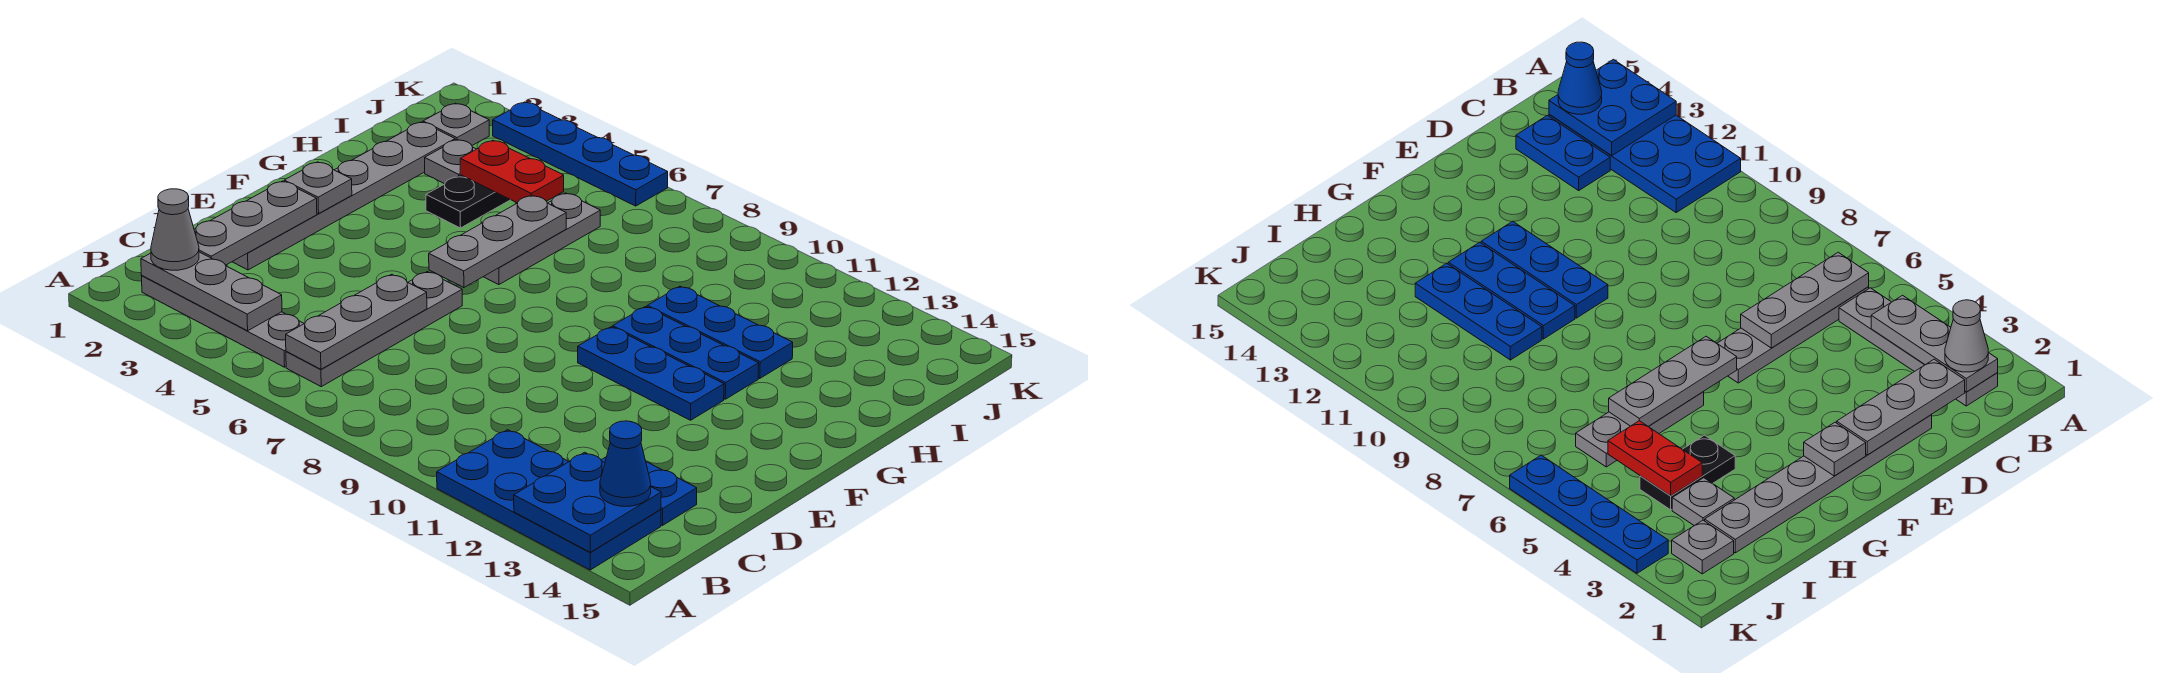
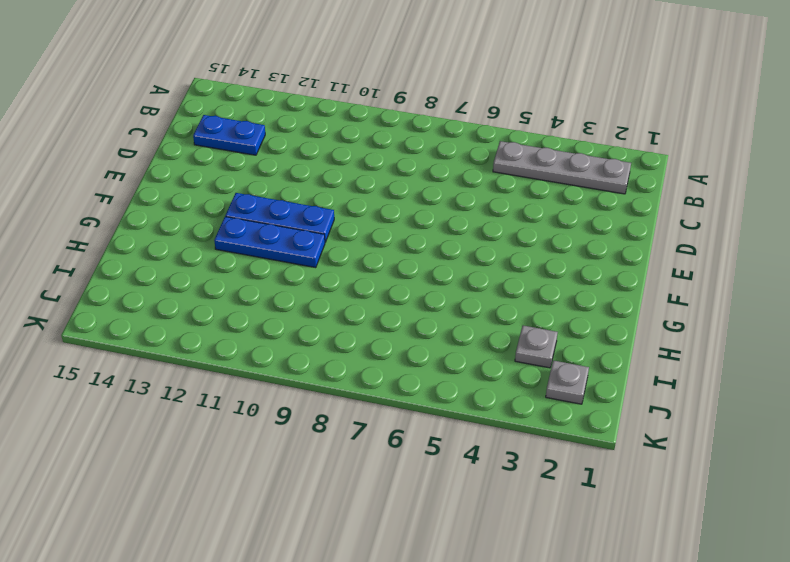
none -> blue 2x4 plate [437,430,661,570]
none -> grey 1x4 plate [286,272,462,387]
none -> grey 1x6 plate [232,122,455,270]

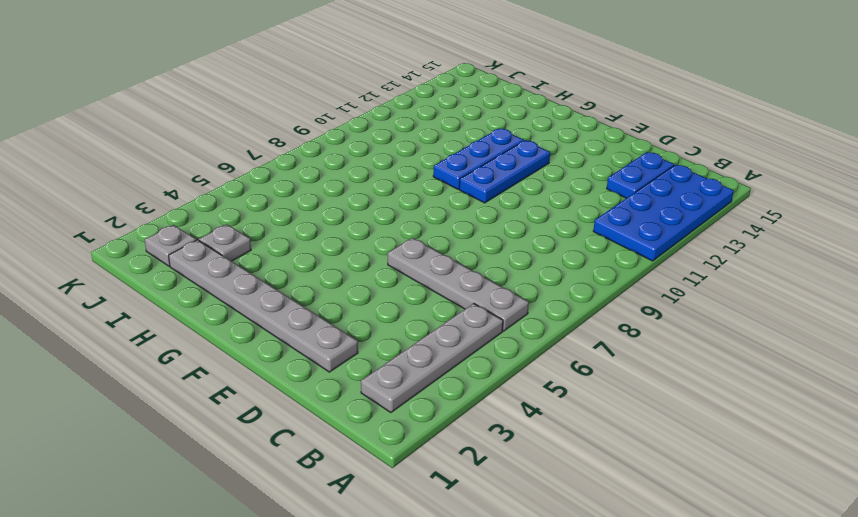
none -> grey 1x3 plate [484,193,600,285]
none -> black 1x2 plate [426,175,510,228]
none -> blue 1x3 plate [647,286,793,378]

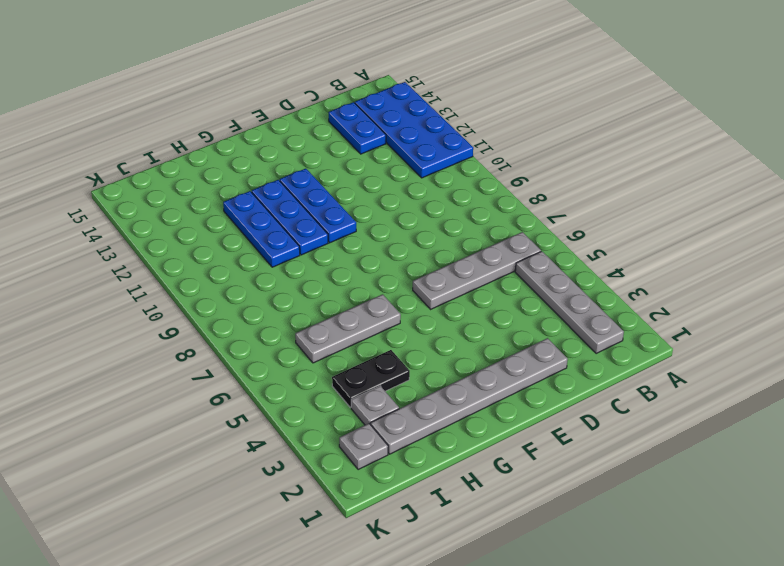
none -> blue 1x4 plate [493,102,668,206]
none -> blue 2x2 plate [514,452,661,552]
none -> grey 1x3 plate [141,252,282,331]

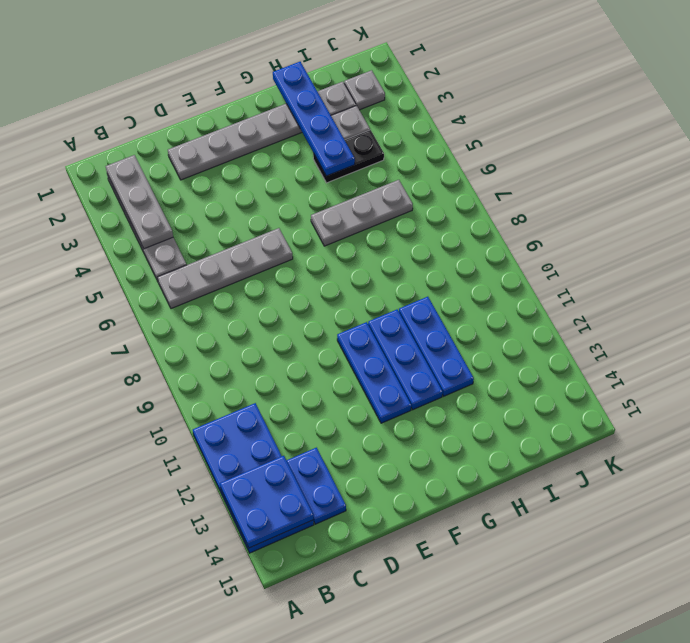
blue 1x4 plate [273,62,355,176] -> blue 1x4 plate moved to [493,102,668,206]
none -> grey 1x3 plate [286,274,427,369]
none -> grey 1x3 plate [194,181,317,265]
none -> grey 1x1 plate [284,162,352,214]

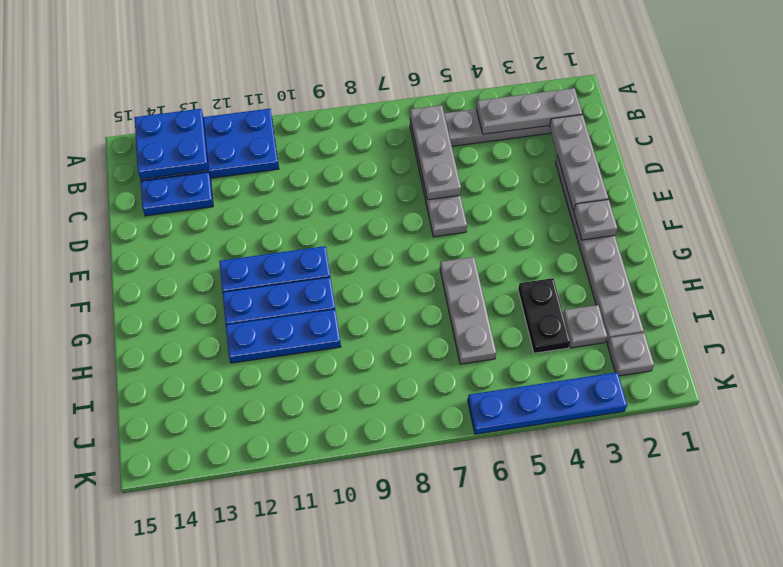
none -> grey 1x3 plate [429,195,566,288]
none -> red 1x2 plate [460,140,564,203]
none -> grey 1x1 cone [151,189,199,270]

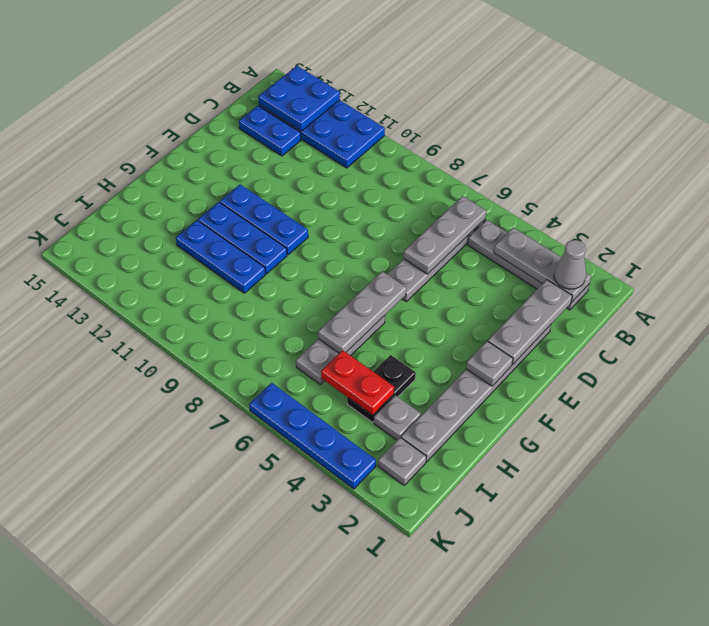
none -> blue 1x1 cone [600,421,651,506]

